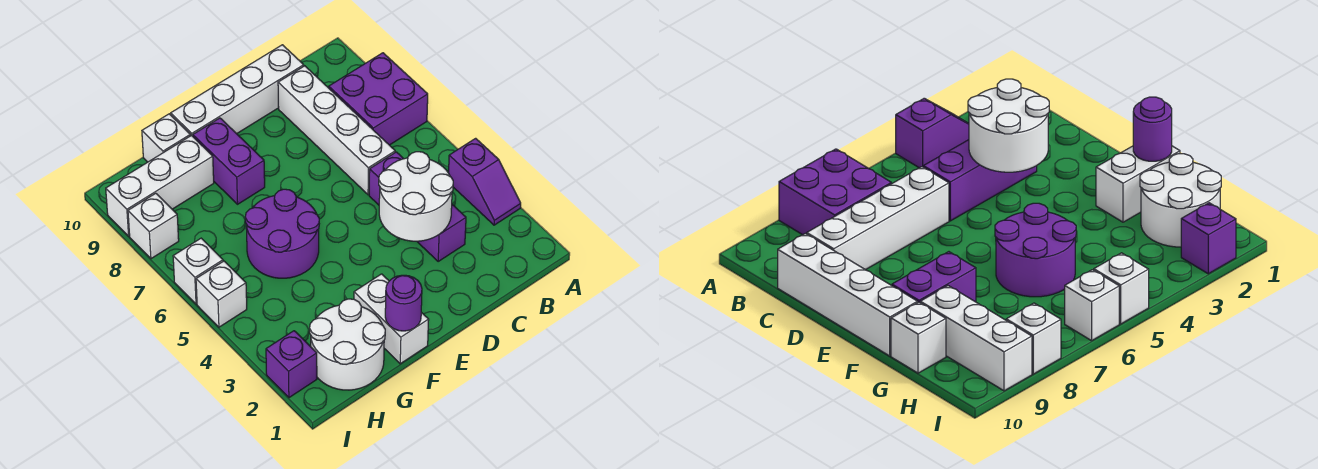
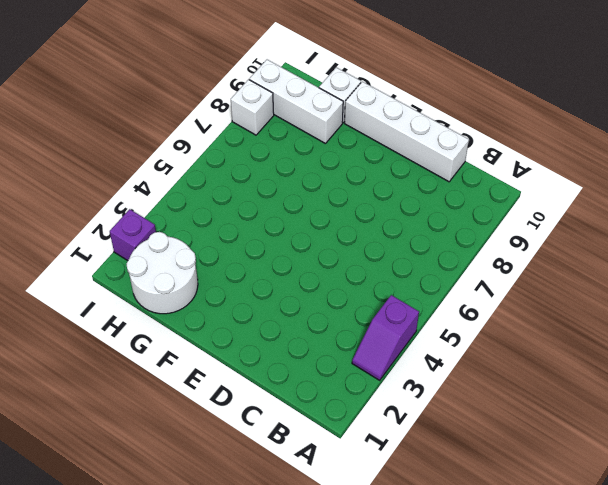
none -> purple 2x2 brick [329,53,428,145]
none -> purple 1x3 brick [369,152,466,261]
none -> white 1x4 brick [278,66,395,195]

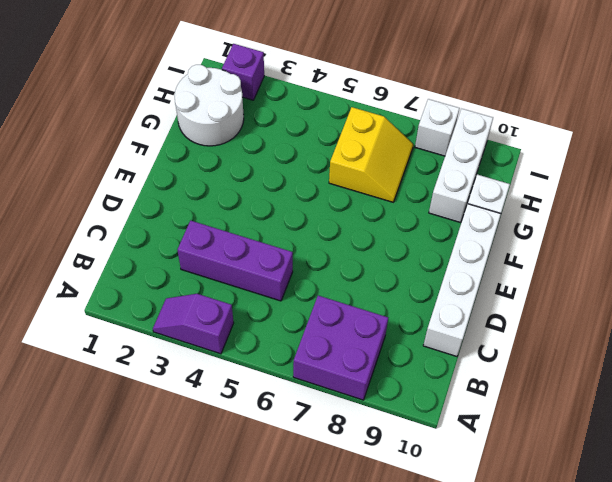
yellow 2x2 slope [329,107,413,202] -> purple 2x2 round brick [245,189,319,278]
none -> white 1x4 brick [278,66,395,195]
none -> white 1x2 brick [354,274,429,364]
none -> purple 1x2 brick [193,118,265,204]

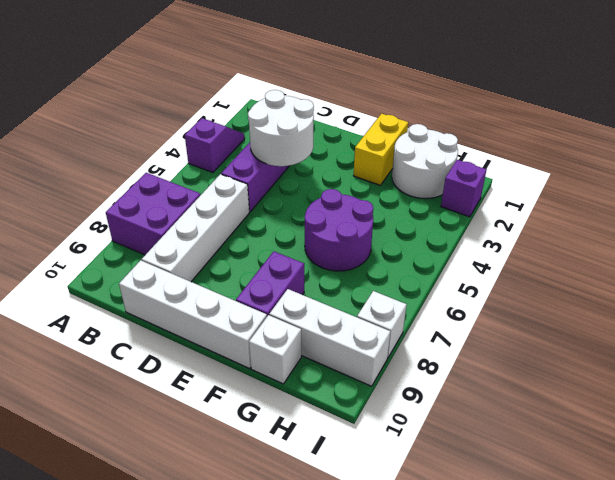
yellow 1x2 brick [353,114,408,185] -> white 1x2 brick [354,274,429,364]
none -> white 1x1 brick [196,261,247,327]
none -> white 1x1 brick [173,238,223,304]
none -> purple 1x1 round brick [385,275,422,331]

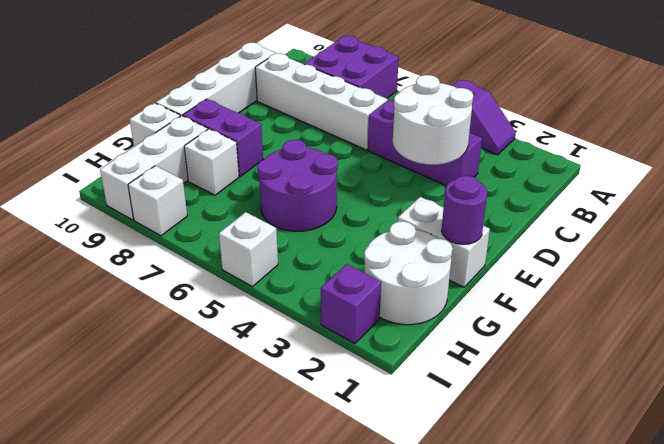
white 1x1 brick [184,129,239,195] -> white 1x1 brick moved to [173,238,223,304]

